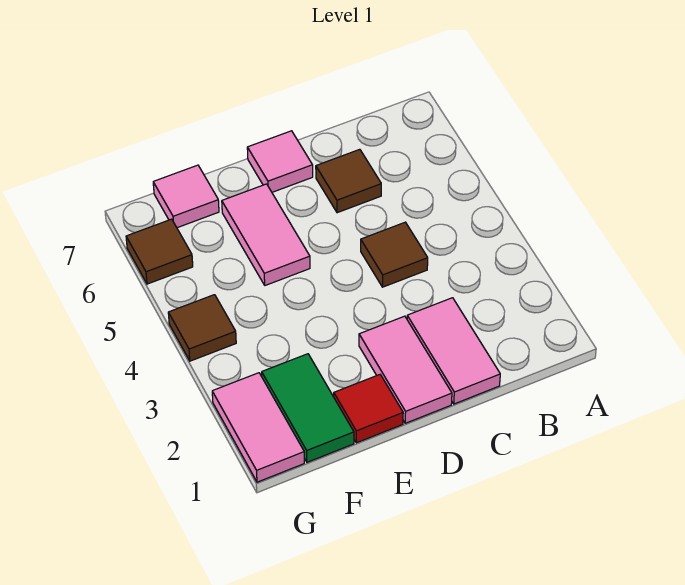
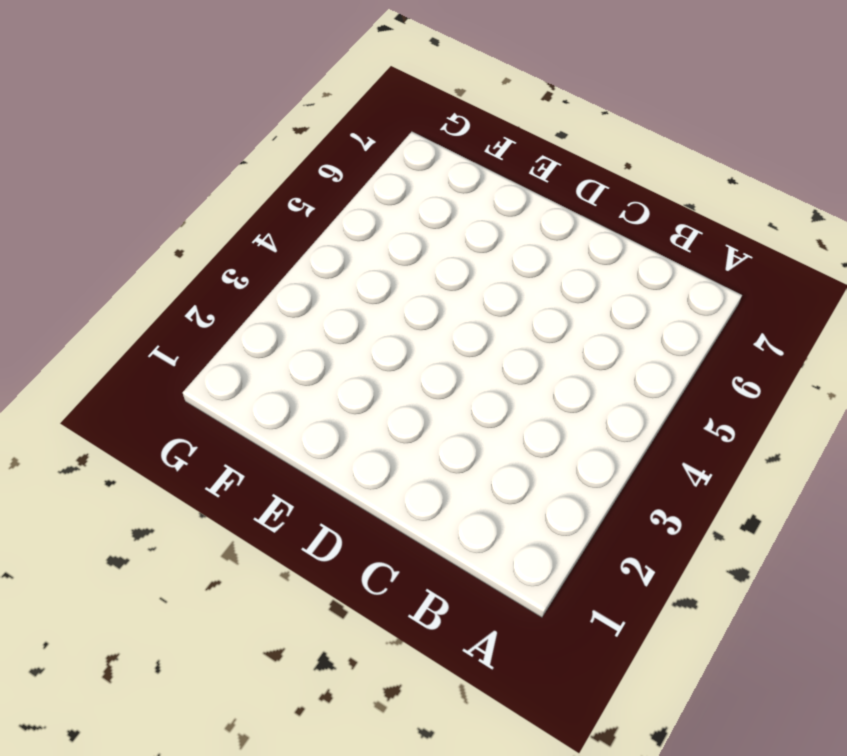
none -> pink 1x2 tile [407,298,500,404]
none -> brown 1x1 tile [361,222,428,287]
none -> brown 1x1 tile [316,149,381,213]

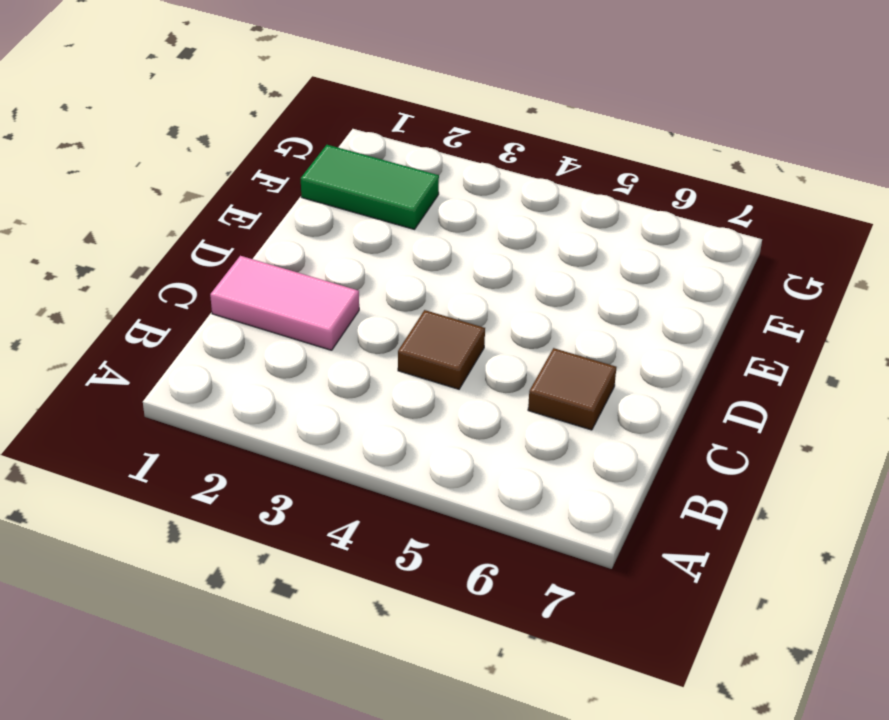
none -> pink 1x2 tile [359,316,452,423]
none -> pink 1x1 tile [247,131,313,192]
none -> red 1x1 tile [334,375,403,443]

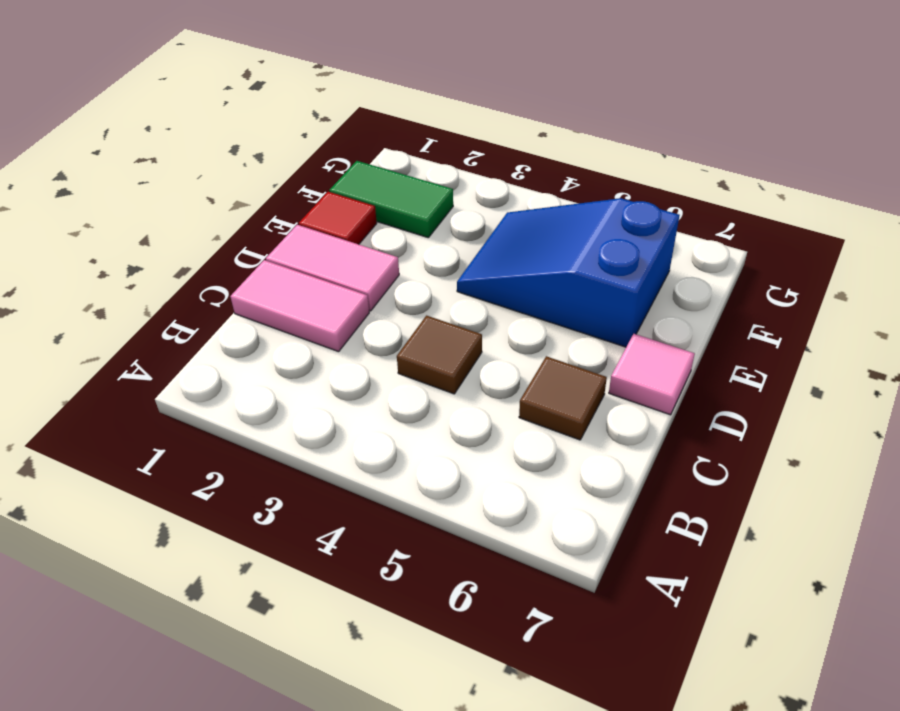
blue 2x3 slope [457,198,680,347] -> pink 1x2 tile [222,184,310,285]
none -> pink 1x1 tile [153,165,219,228]
none -> pink 1x2 tile [212,373,304,482]
none -> brown 1x1 tile [168,295,236,361]

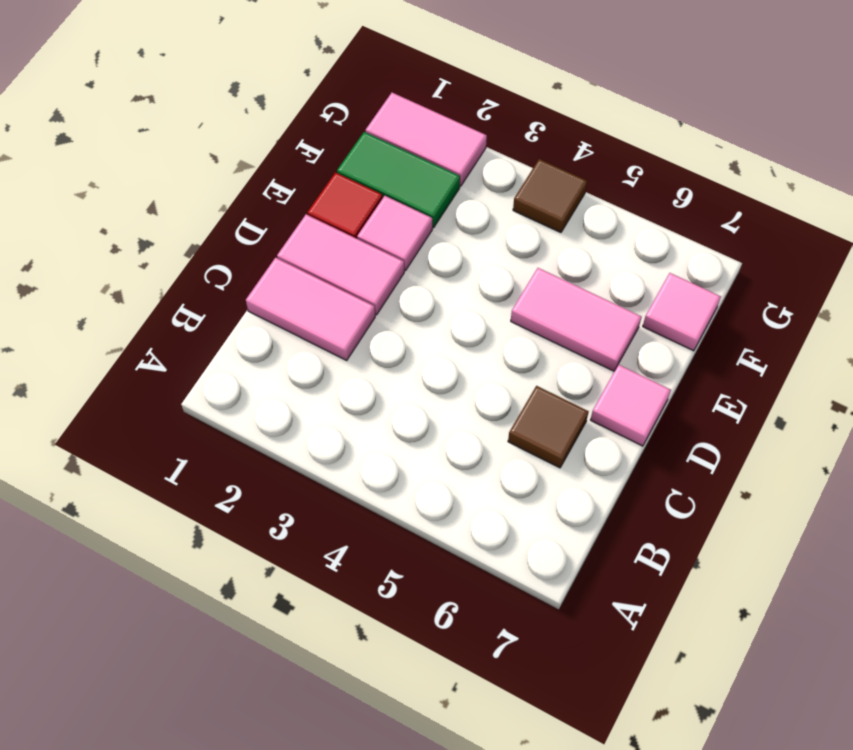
pink 1x1 tile [357,196,432,271] -> none
none -> brown 1x1 tile [361,222,428,287]
none -> brown 1x1 tile [126,219,193,284]

